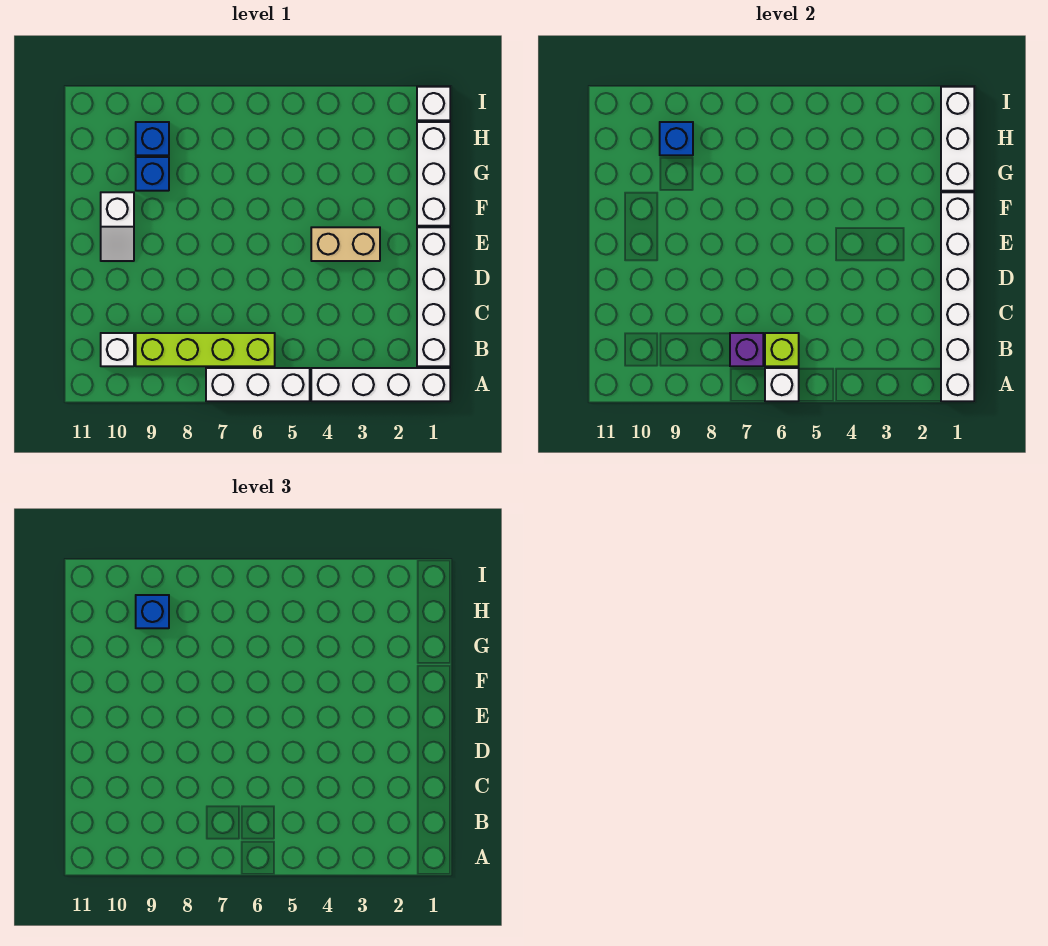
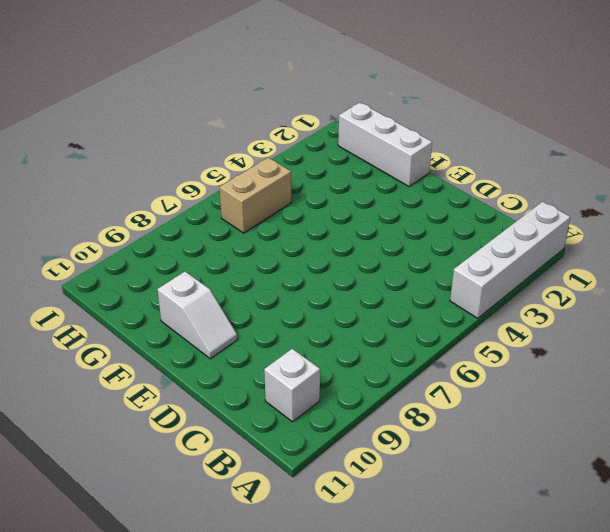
tan 1x2 brick [220,158,291,233] -> tan 1x2 brick moved to [311,227,380,261]
none -> white 1x3 brick [206,368,310,401]
none -> white 1x4 brick [417,227,450,366]
none -> lime 1x4 brick [136,333,275,366]

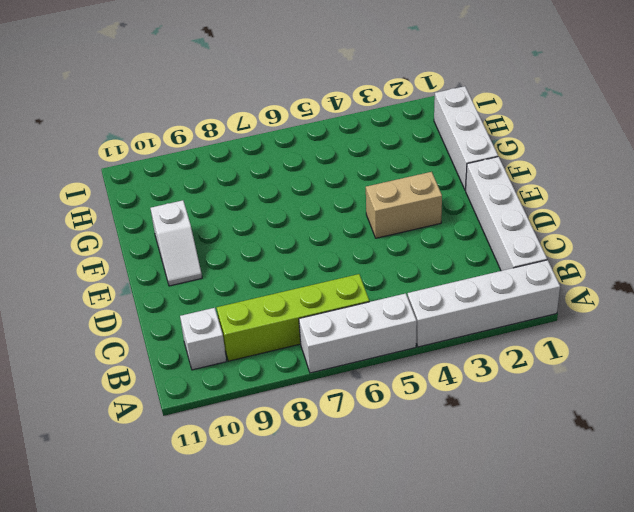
none -> blue 1x1 brick [136,157,169,191]
none -> blue 1x1 brick [136,122,169,155]
none -> white 1x1 brick [417,87,450,120]

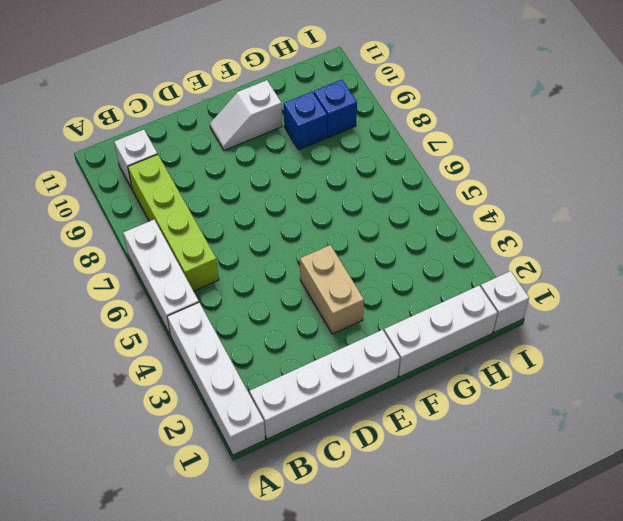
none -> white 1x6 brick [941,192,974,401]
none -> white 1x1 brick [765,368,799,401]
none -> lime 1x1 brick [765,333,799,366]

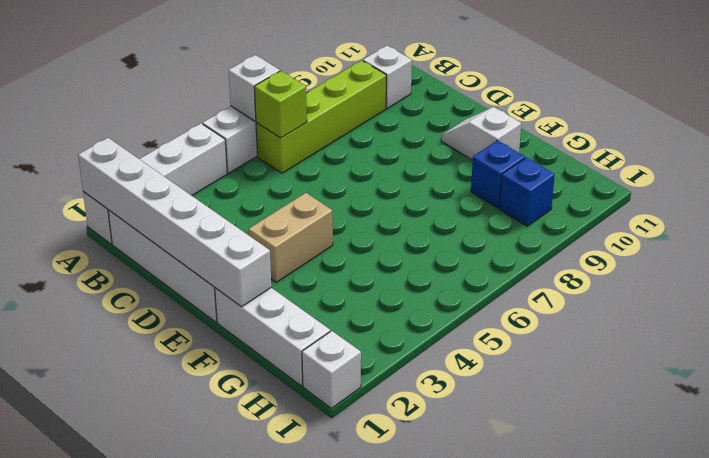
none -> purple 1x1 brick [730,333,763,366]
none -> white 1x3 brick [941,87,974,191]
none -> blue 1x1 brick [660,122,693,155]

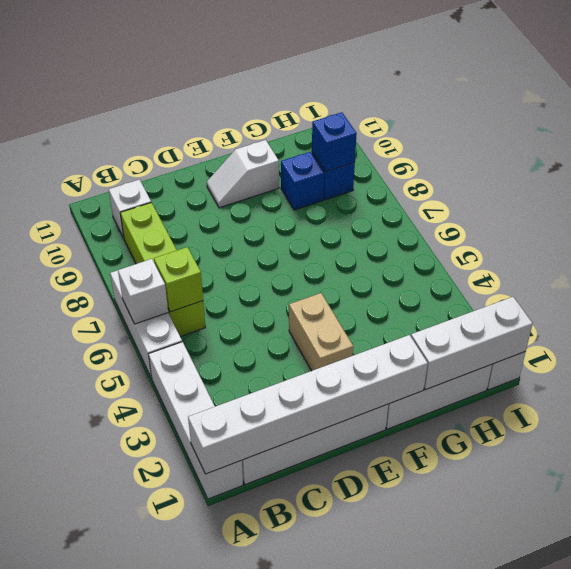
none -> purple 1x1 brick [730,333,763,366]
none -> blue 1x1 brick [136,595,169,628]

